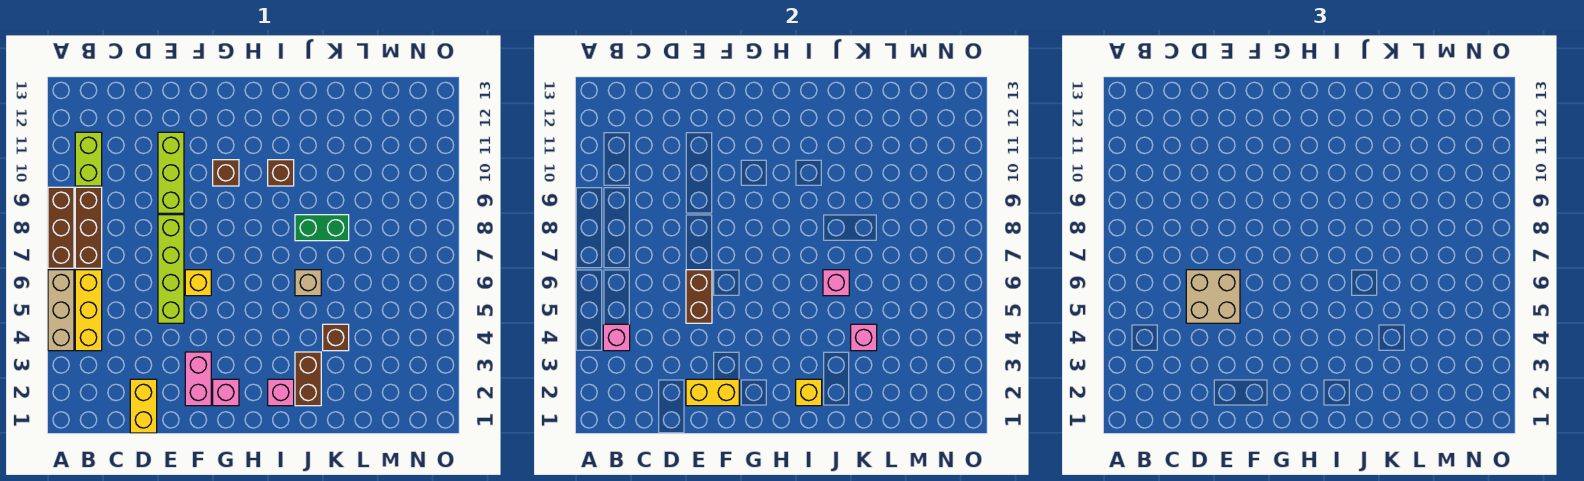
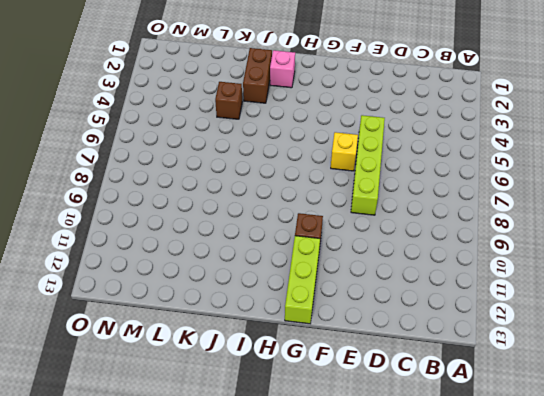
lime 1x3 brick [285,236,320,324] -> lime 1x3 brick moved to [158,132,184,213]
none -> tan 1x3 brick [48,270,74,351]
none -> brown 1x3 brick [48,187,74,268]
none -> yellow 1x3 brick [75,270,102,351]

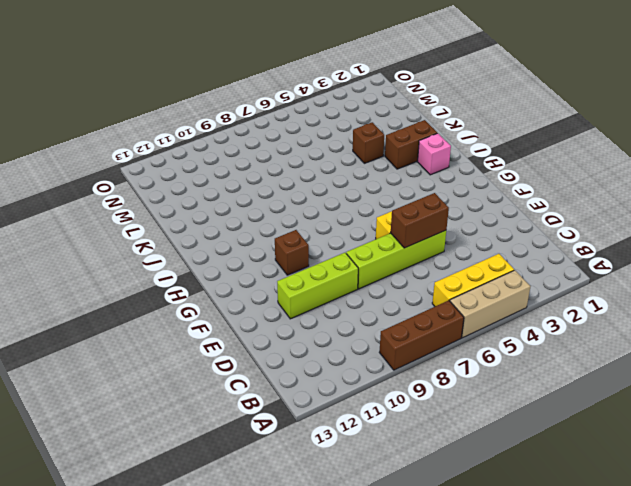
none -> brown 1x3 brick [75,187,102,268]
none -> lime 1x2 brick [75,132,102,186]
none -> yellow 1x2 brick [130,379,157,433]

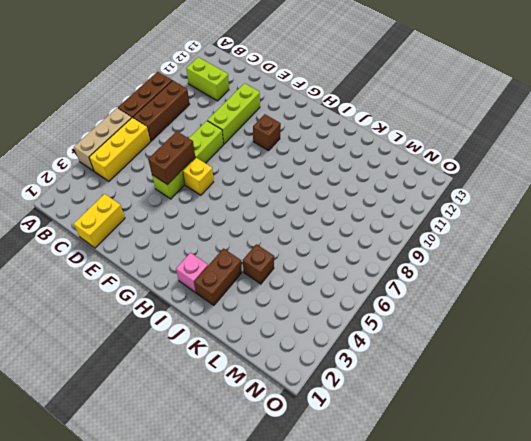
lime 1x2 brick [186,57,229,101] -> lime 1x2 brick turned to [75,132,102,186]
none -> pink 1x2 brick [185,352,211,406]
none -> pink 1x1 brick [213,379,239,406]
none -> brown 1x1 brick [268,160,294,186]

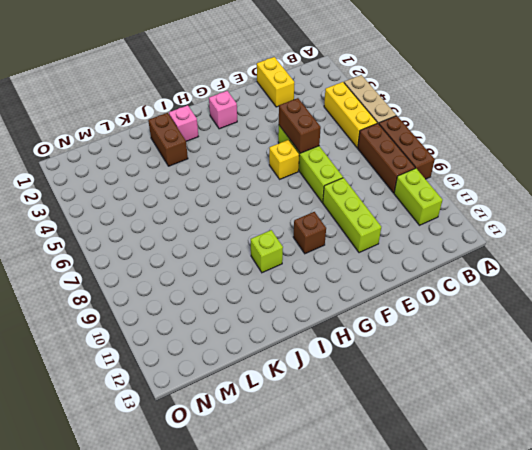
lime 1x1 brick [251,230,283,273] -> brown 1x1 brick [268,160,294,186]
none -> pink 1x2 brick [185,352,211,406]
none -> tan 1x1 brick [295,270,321,296]
none -> green 1x2 brick [295,215,349,241]

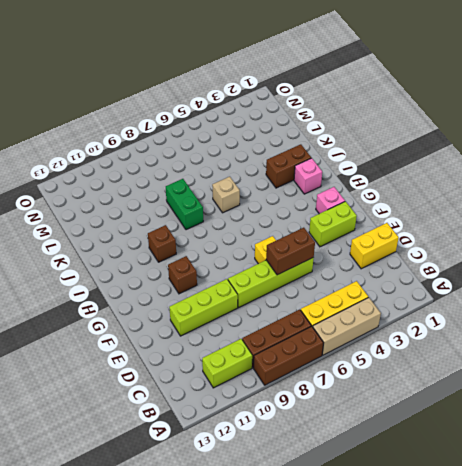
lime 1x2 brick [309,202,357,247] -> pink 1x2 brick [185,352,211,406]
none -> brown 1x1 brick [323,324,349,351]
none -> pink 1x1 brick [603,324,630,351]
none -> yellow 1x2 brick [686,379,739,406]

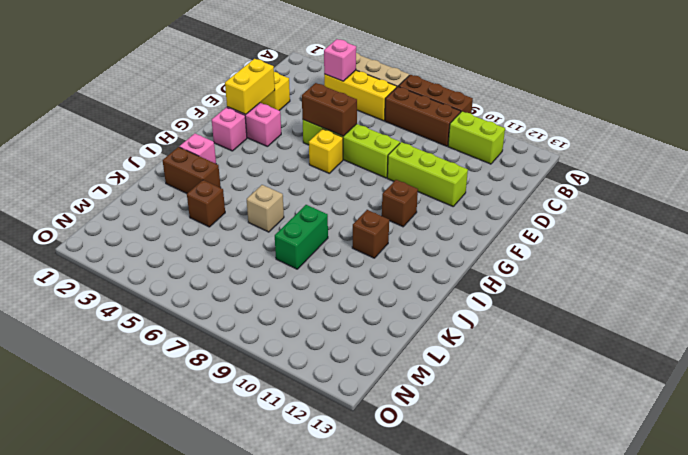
none -> yellow 1x1 brick [796,379,822,406]
none -> pink 1x1 brick [823,270,849,296]
none -> pink 1x1 brick [851,324,877,351]

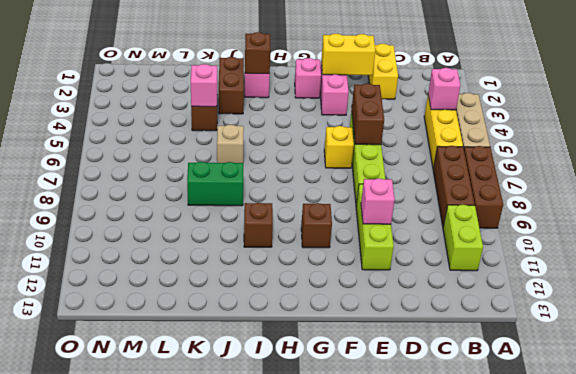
pink 1x1 brick [361,178,395,224] -> pink 1x1 brick moved to [823,270,849,296]
brown 1x1 brick [245,32,270,74] -> yellow 1x1 brick [796,379,822,406]
none -> tan 2x2 brick [1186,270,1240,323]

